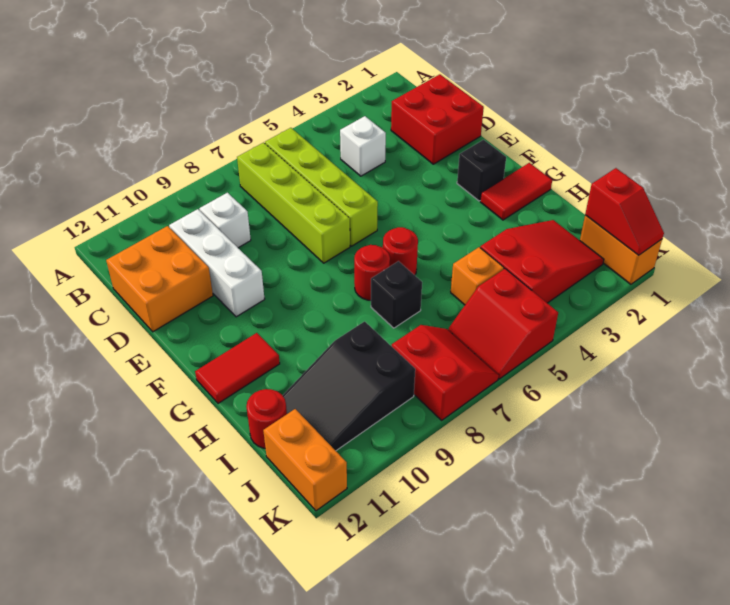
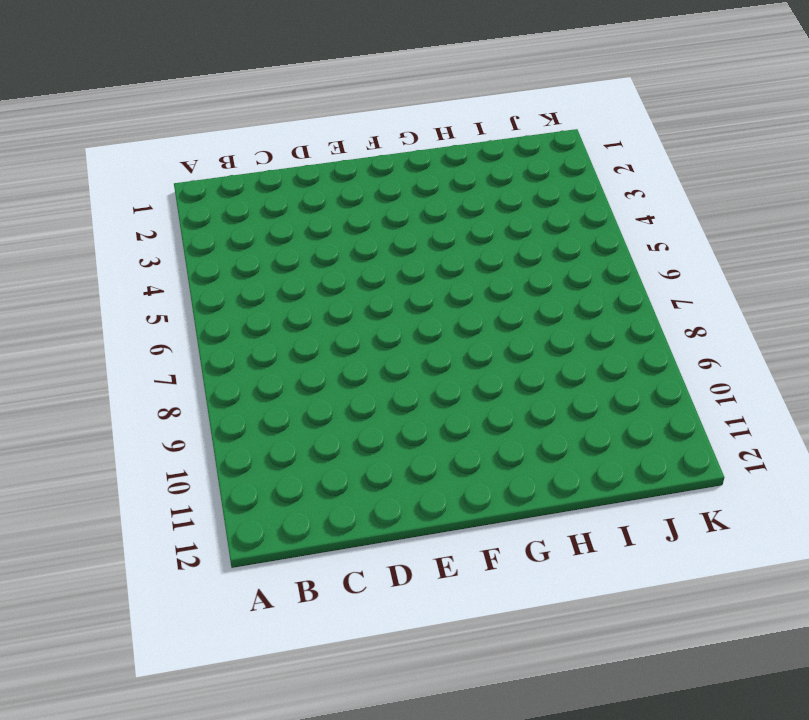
none -> lime 1x4 brick [265,128,378,246]
none -> lime 1x4 brick [237,143,350,263]
none -> red 2x2 brick [391,74,484,164]

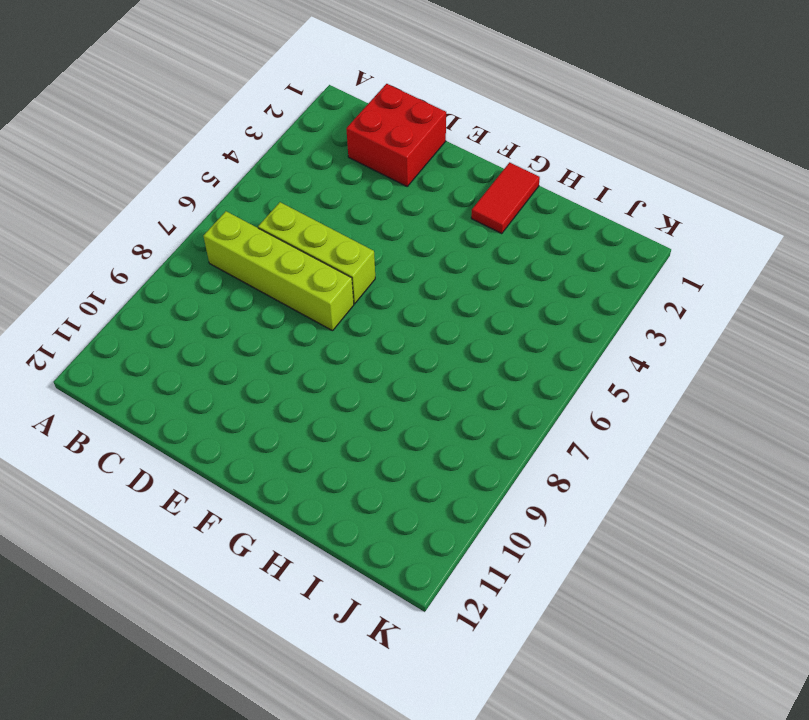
lime 1x3 brick [258,202,375,304] -> lime 1x4 brick [265,128,378,246]
none -> white 1x1 brick [340,116,386,176]
none -> white 1x1 brick [199,193,251,248]
none -> white 1x3 brick [169,209,265,317]

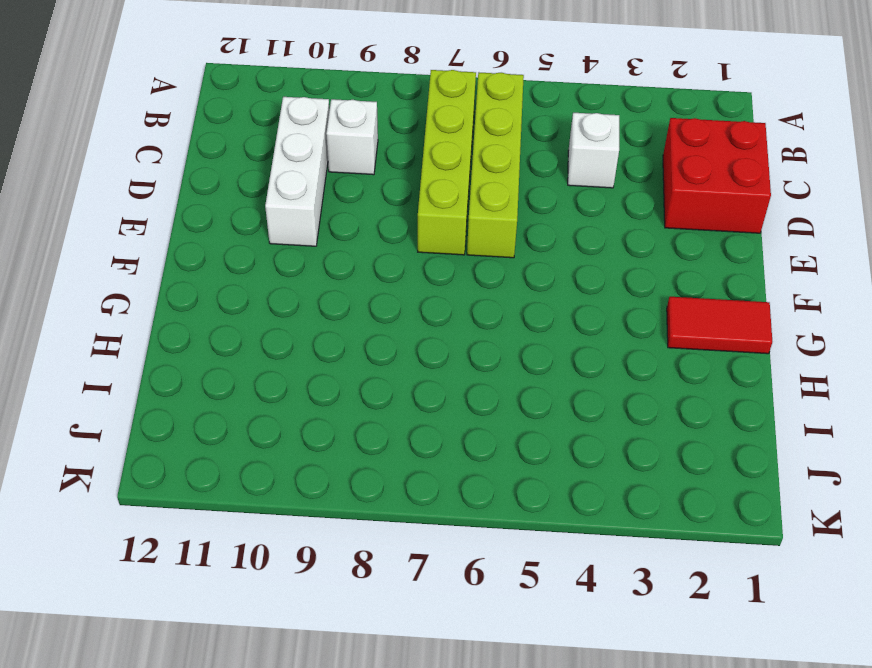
none -> orange 2x2 brick [106,226,213,332]
none -> black 1x1 brick [457,140,506,201]
none -> red 1x1 round brick [383,227,418,275]

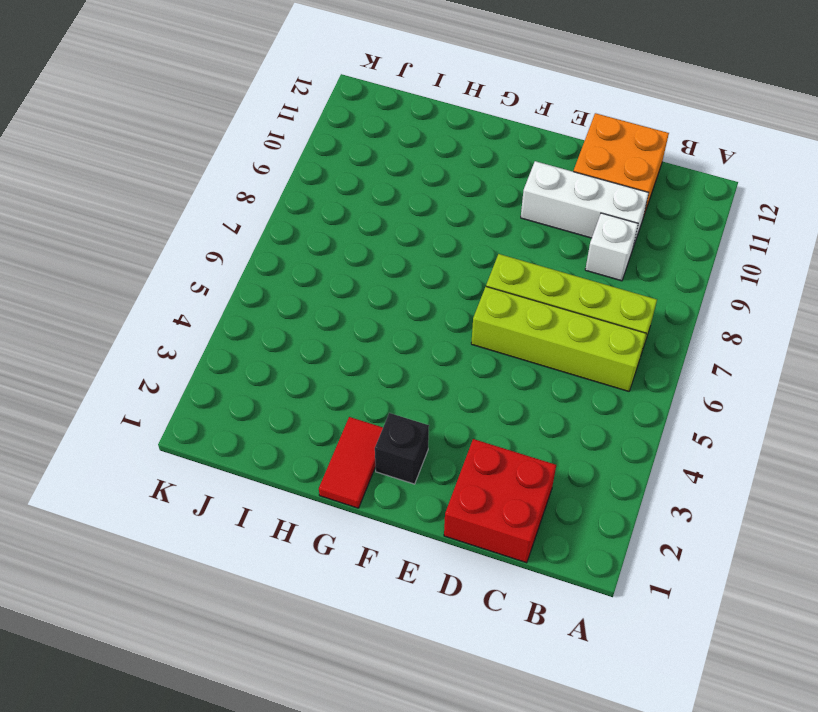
none -> white 1x1 brick [340,116,386,176]
none -> red 1x1 round brick [383,227,418,275]
none -> red 1x1 round brick [354,245,390,300]

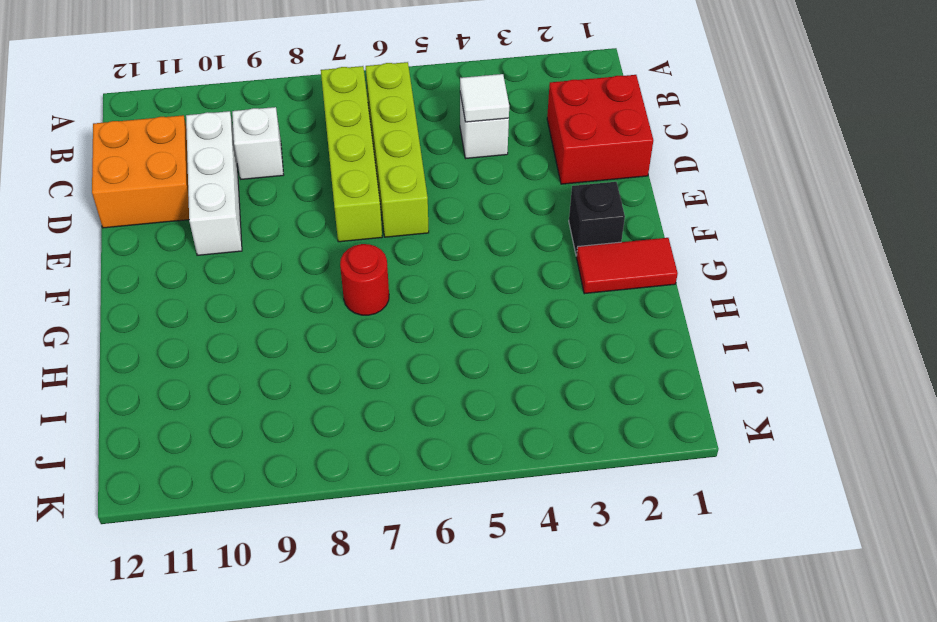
white 1x1 tile [460,74,509,122] -> none
none -> red 1x1 round brick [383,227,418,275]
none -> red 1x2 tile [195,333,280,403]
none -> black 1x1 brick [371,261,422,328]

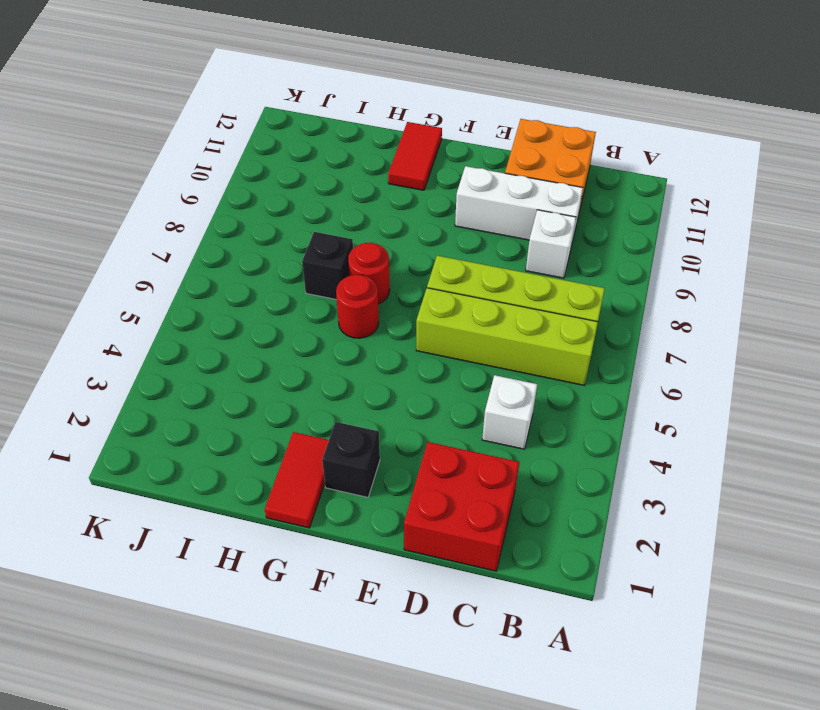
none -> red 2x3 slope [480,220,604,303]
none -> orange 1x1 brick [451,247,504,305]
none -> black 2x3 slope [282,321,415,451]

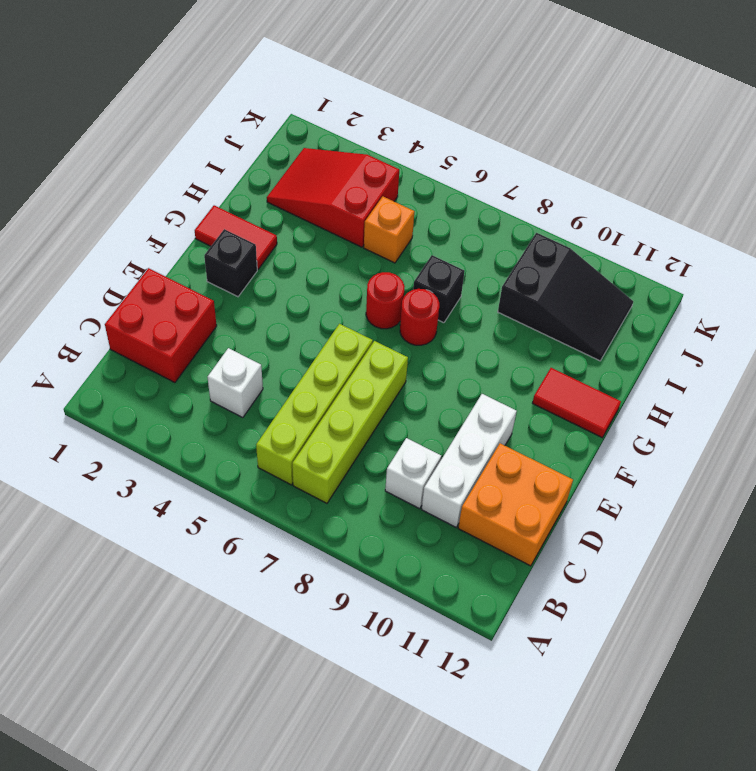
none -> red 1x1 round brick [246,389,287,448]
none -> orange 1x2 brick [580,215,662,284]
none -> red 2x2 slope [448,269,558,379]

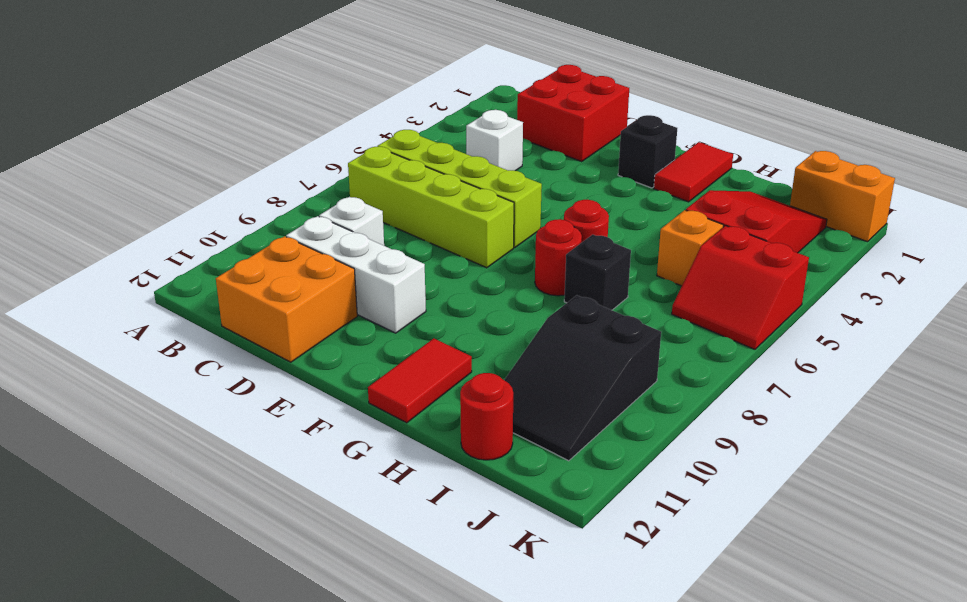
none -> red 2x2 slope [392,325,499,420]
none -> orange 1x2 brick [263,409,347,511]
none -> red 1x2 slope [585,168,664,255]

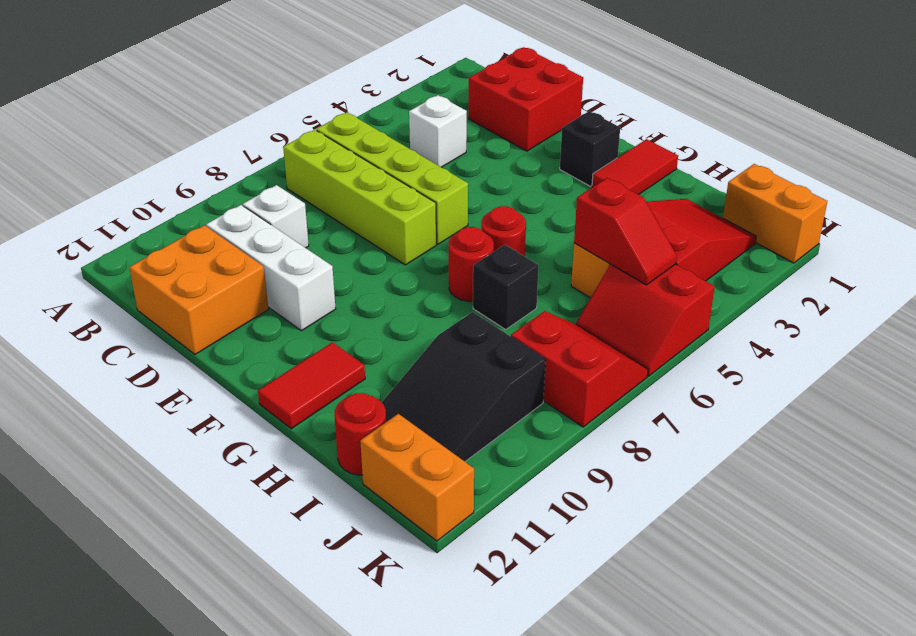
red 1x2 slope [574,178,677,285] -> red 1x2 slope moved to [585,168,664,255]

